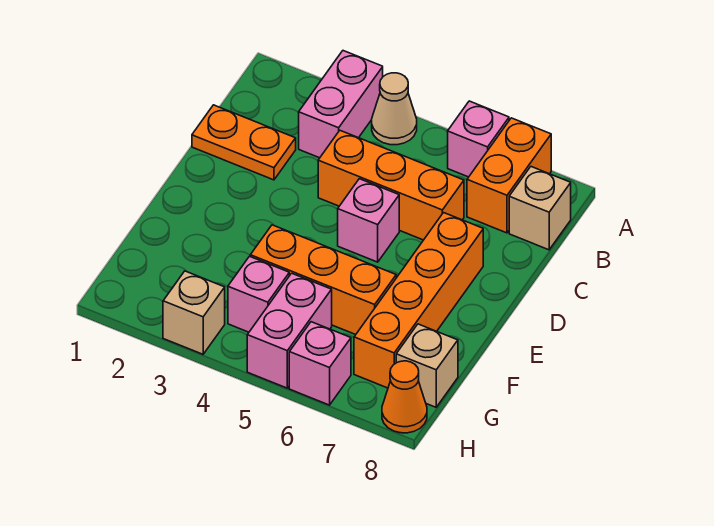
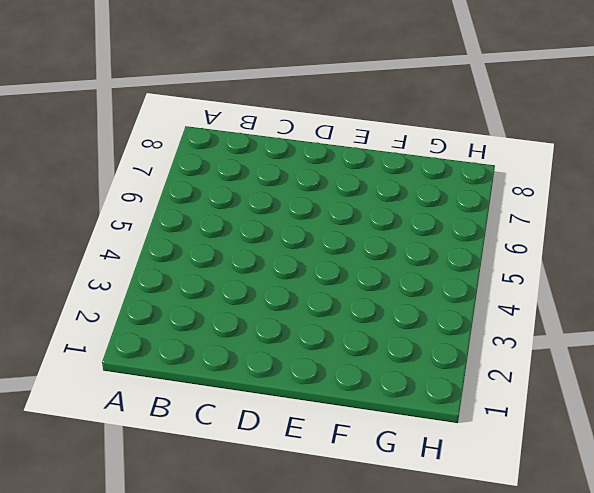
none -> pink 1x2 brick [299,51,383,158]
none -> tan 1x1 cone [372,73,417,145]
none -> pink 1x1 brick [448,101,509,177]

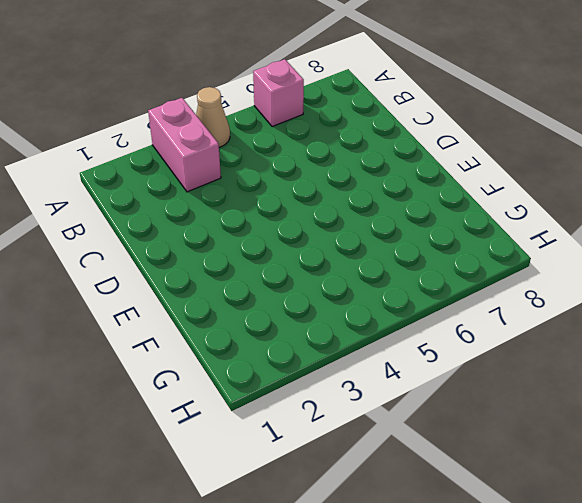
none -> orange 1x2 brick [467,118,551,233]
none -> tan 1x1 brick [509,167,571,250]
none -> orange 1x2 plate [192,105,296,180]

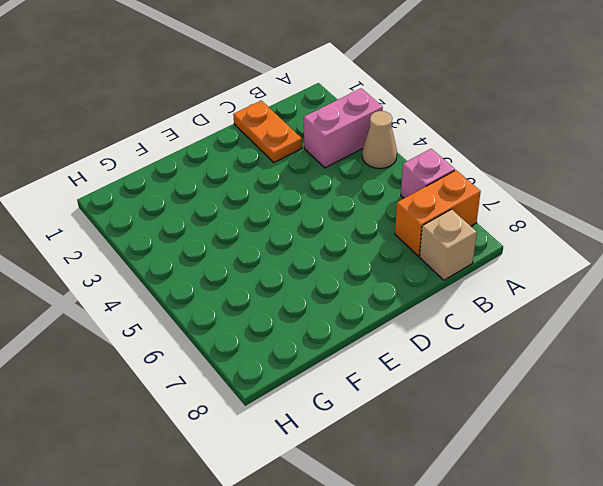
none -> orange 1x3 brick [318,131,464,240]
none -> pink 1x1 brick [338,179,399,262]
none -> orange 1x4 brick [354,213,483,388]

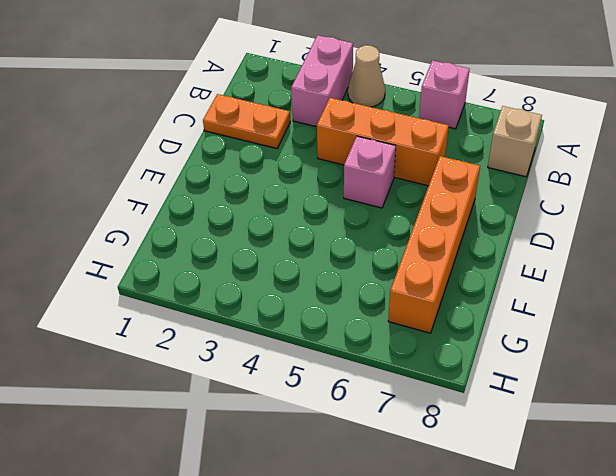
none -> orange 1x2 brick [467,118,551,233]
none -> orange 1x3 brick [250,225,396,335]
none -> pink 1x1 brick [228,256,289,332]

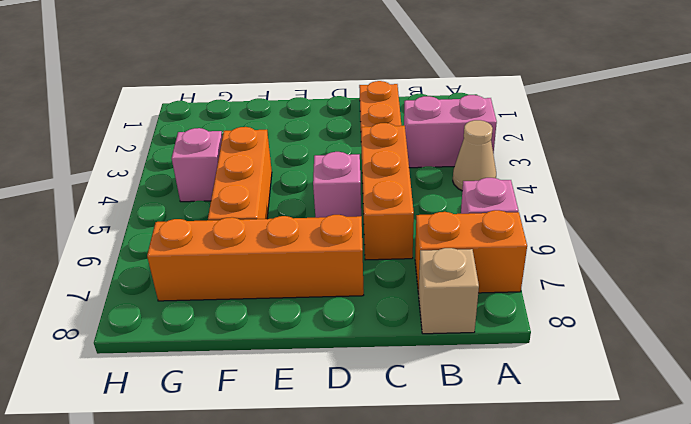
none -> pink 1x2 brick [247,273,332,388]
none -> tan 1x1 brick [396,324,458,407]
none -> tan 1x1 brick [163,271,225,354]

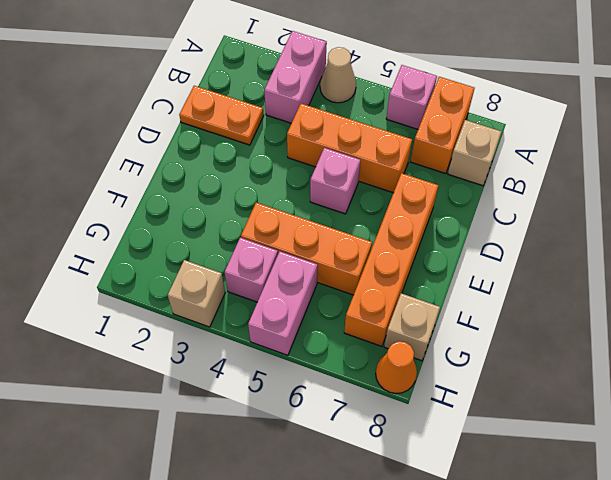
none -> pink 1x1 brick [289,322,351,405]

